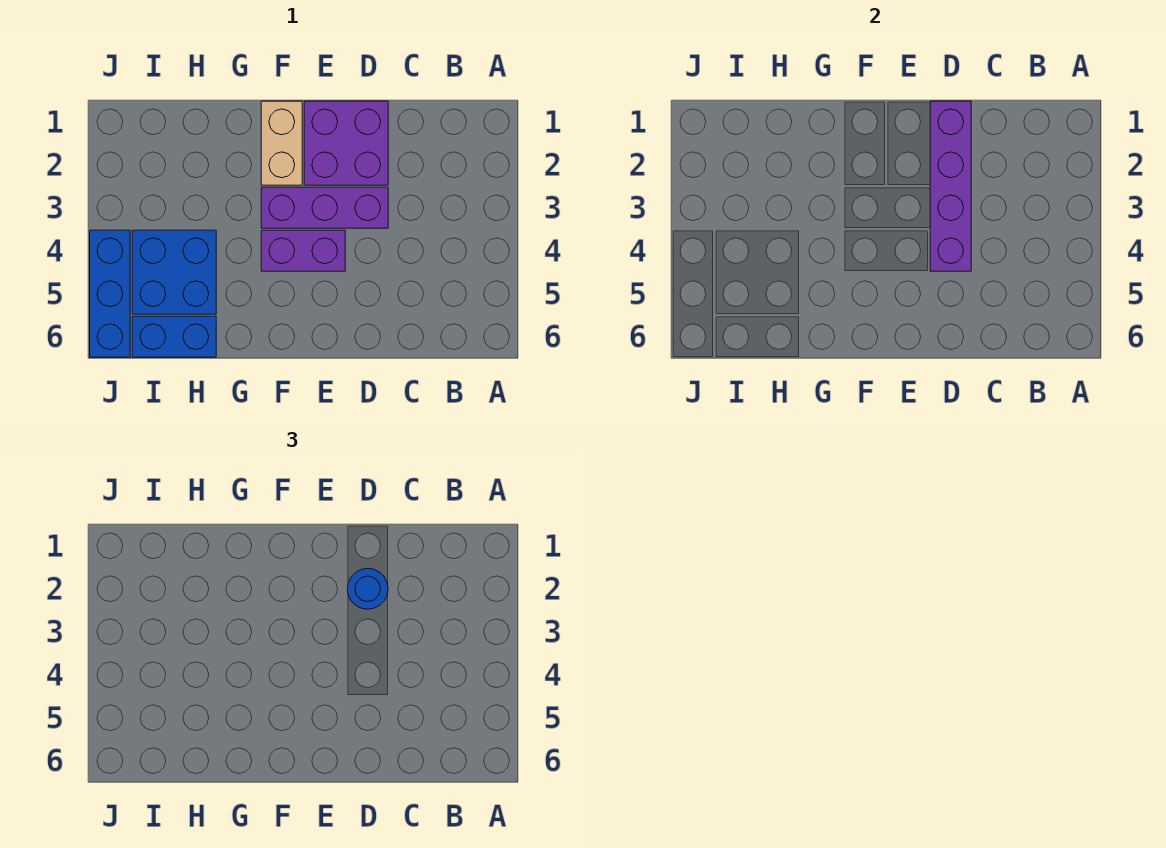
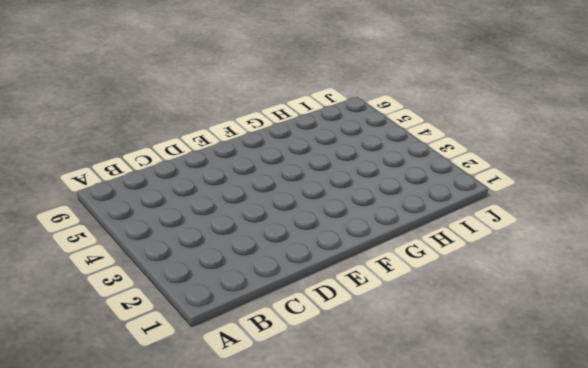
none -> purple 2x2 brick [304,101,388,185]
none -> purple 1x3 brick [261,187,388,228]

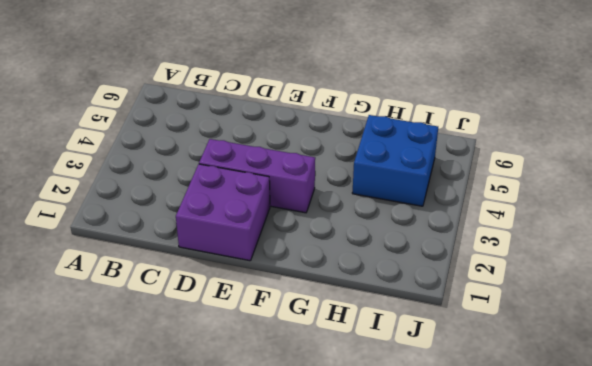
none -> purple 1x2 brick [261,230,345,271]
none -> tan 1x2 brick [261,101,302,185]

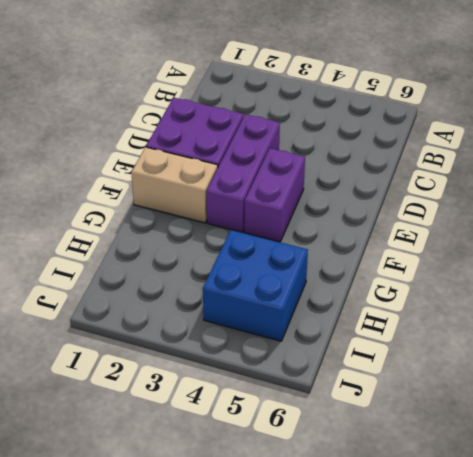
none -> blue 1x2 brick [132,316,216,357]
none -> blue 1x3 brick [90,230,130,357]

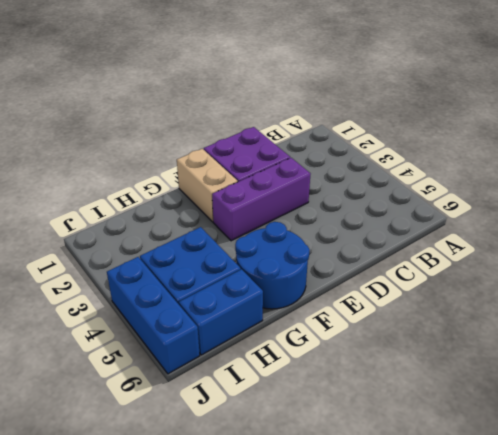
blue 2x2 round brick [235,222,310,309] -> none
none -> purple 1x2 brick [261,230,345,271]
none -> purple 1x4 brick [930,101,971,271]

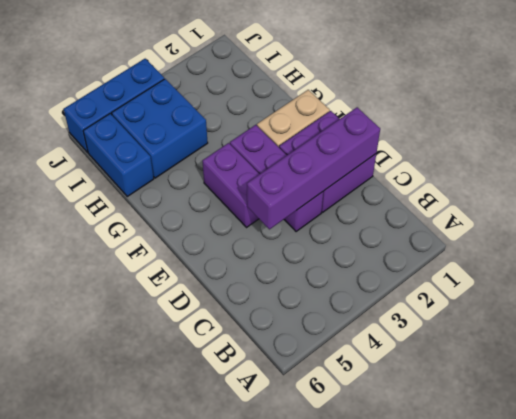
none -> blue 1x1 round brick [347,568,388,609]

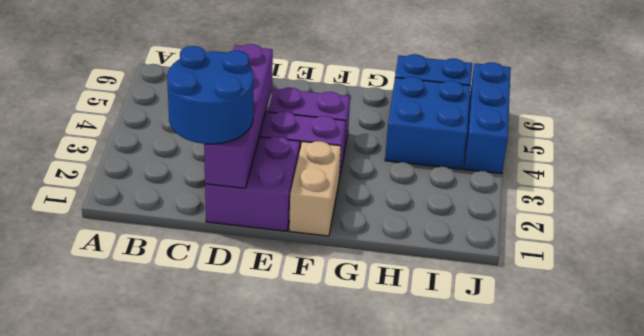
blue 2x2 round brick [167,46,254,144] -> blue 1x1 round brick [347,568,388,609]

